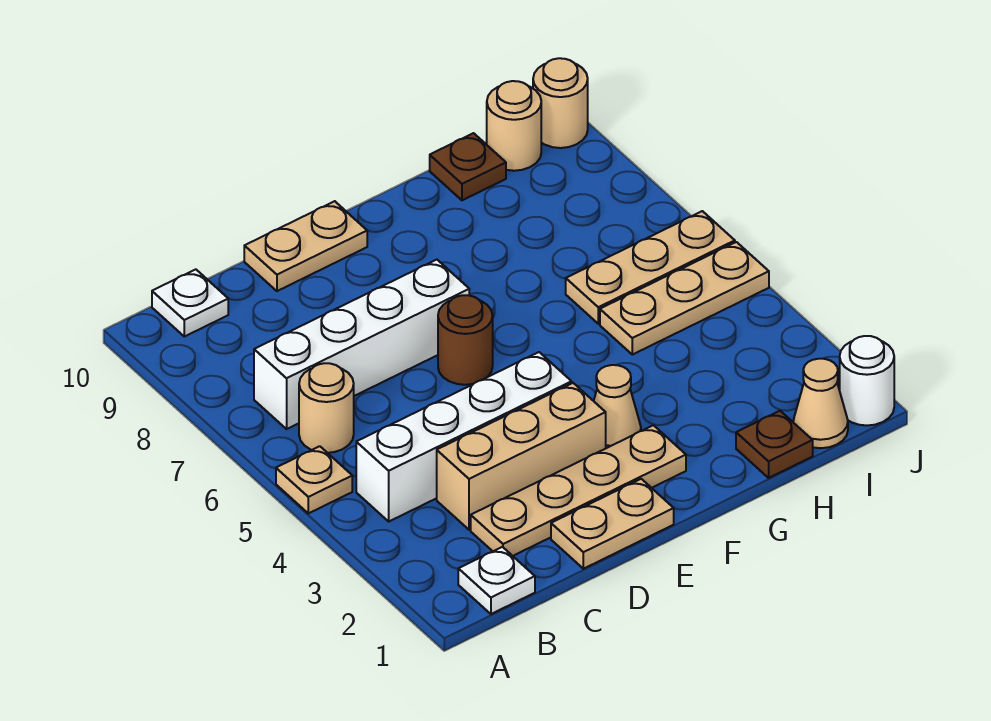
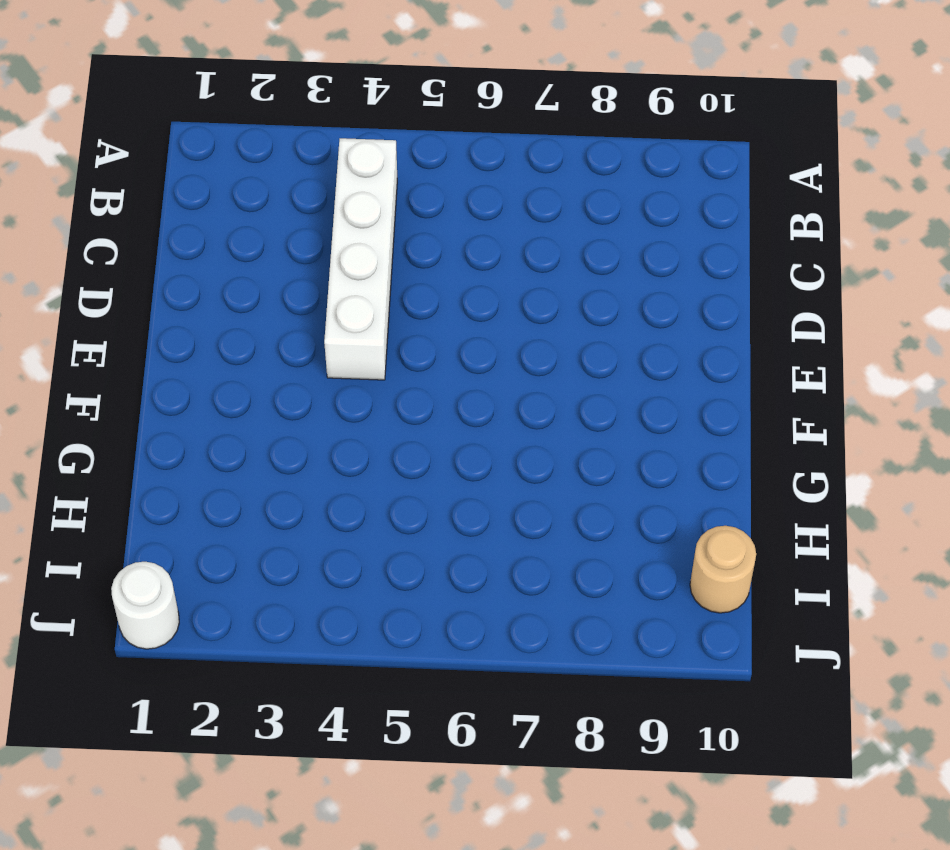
none -> tan 1x1 plate [276,446,352,513]
none -> white 1x1 plate [458,547,535,614]
none -> tan 1x1 round brick [299,363,354,453]

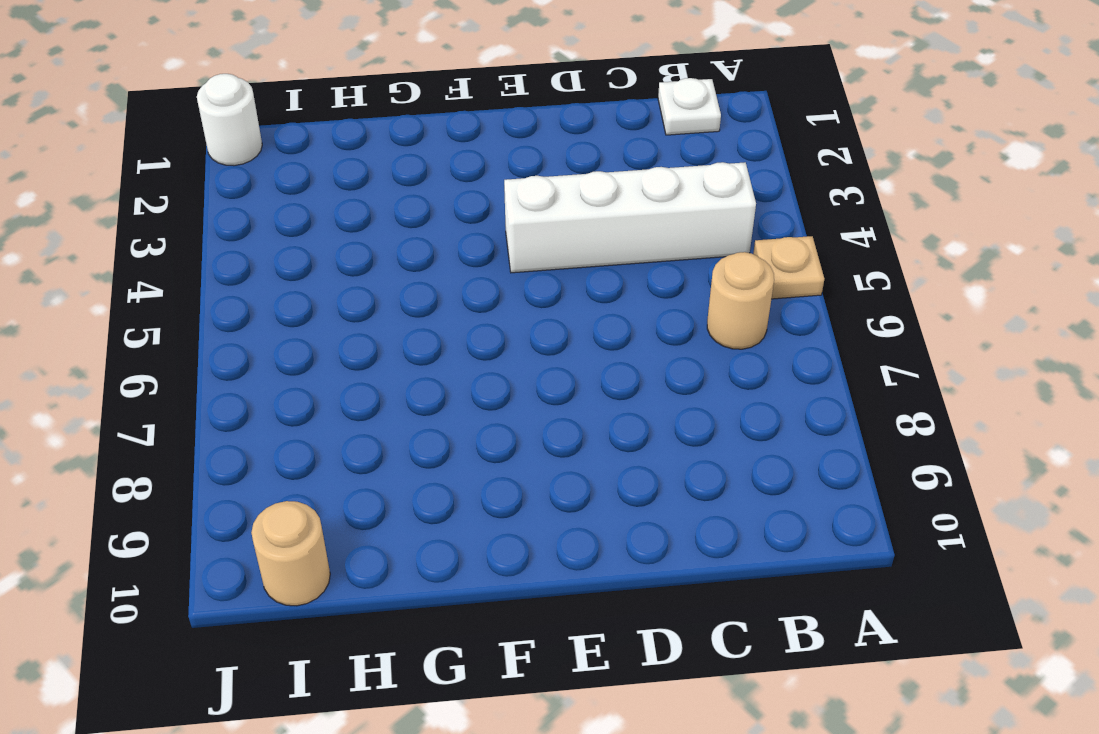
none -> white 1x4 brick [254,260,469,429]
none -> white 1x1 plate [152,269,228,337]
none -> tan 1x4 plate [471,425,686,556]

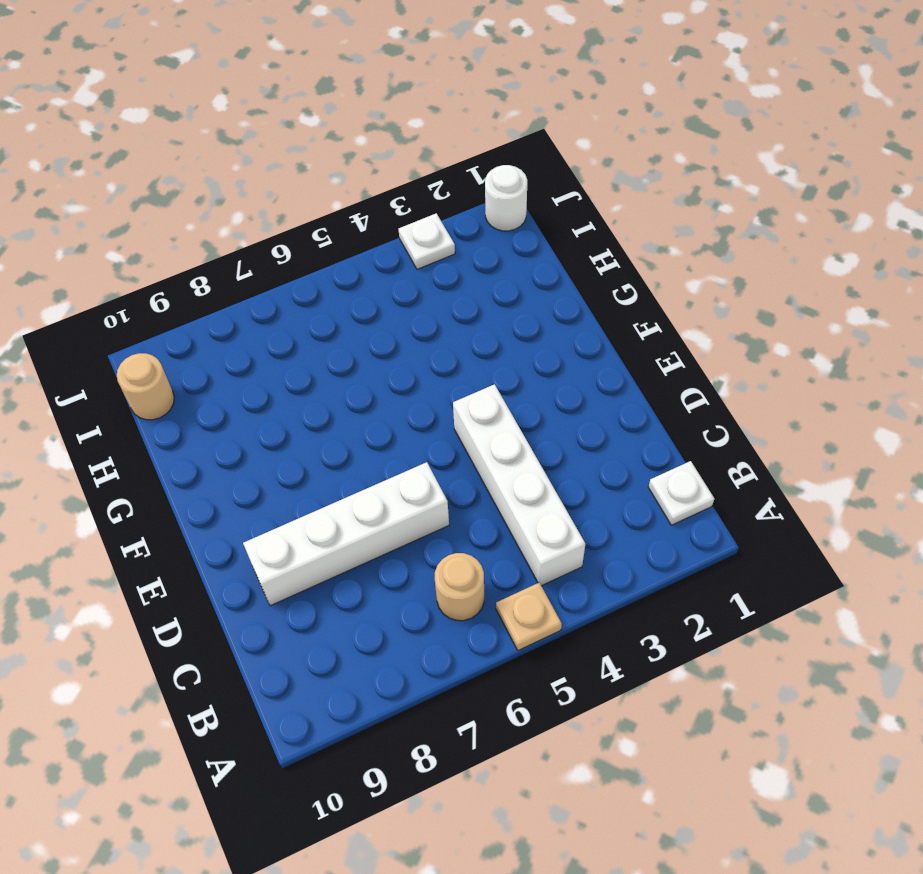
white 1x4 brick [243,462,449,606] -> white 1x4 brick turned to [254,260,469,429]
white 1x1 plate [399,213,455,269] -> white 1x1 plate moved to [152,269,228,337]
none -> tan 1x4 plate [471,425,686,556]
none -> tan 1x3 brick [437,383,606,530]
none -> tan 1x2 plate [551,479,674,569]

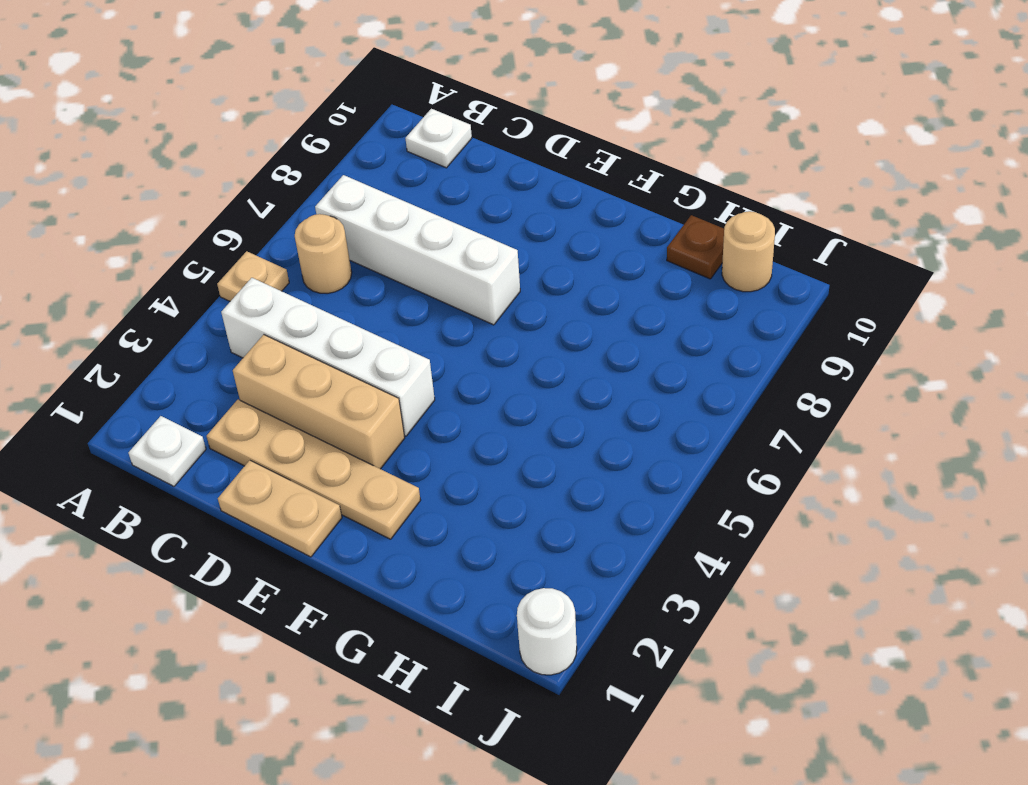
none -> tan 1x2 plate [244,201,367,291]
none -> brown 1x1 round brick [438,295,493,385]
none -> tan 1x1 cone [594,365,641,448]

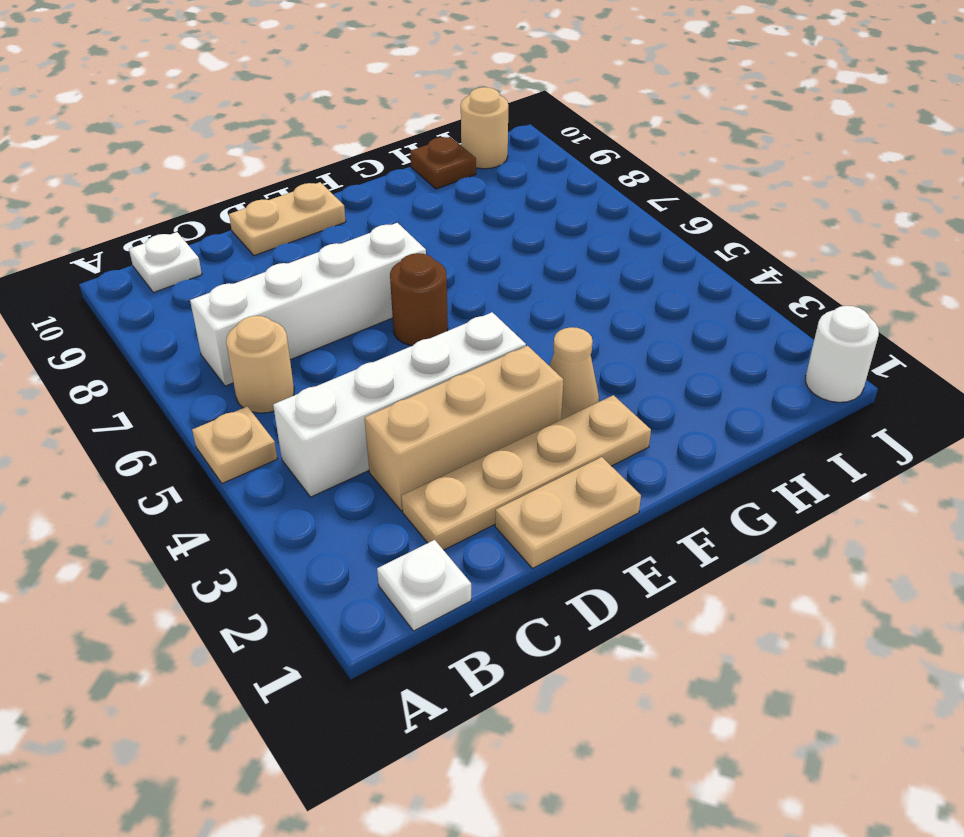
none -> brown 1x1 plate [736,411,813,478]
none -> tan 1x3 plate [600,242,769,355]
none -> tan 1x3 plate [566,211,735,324]

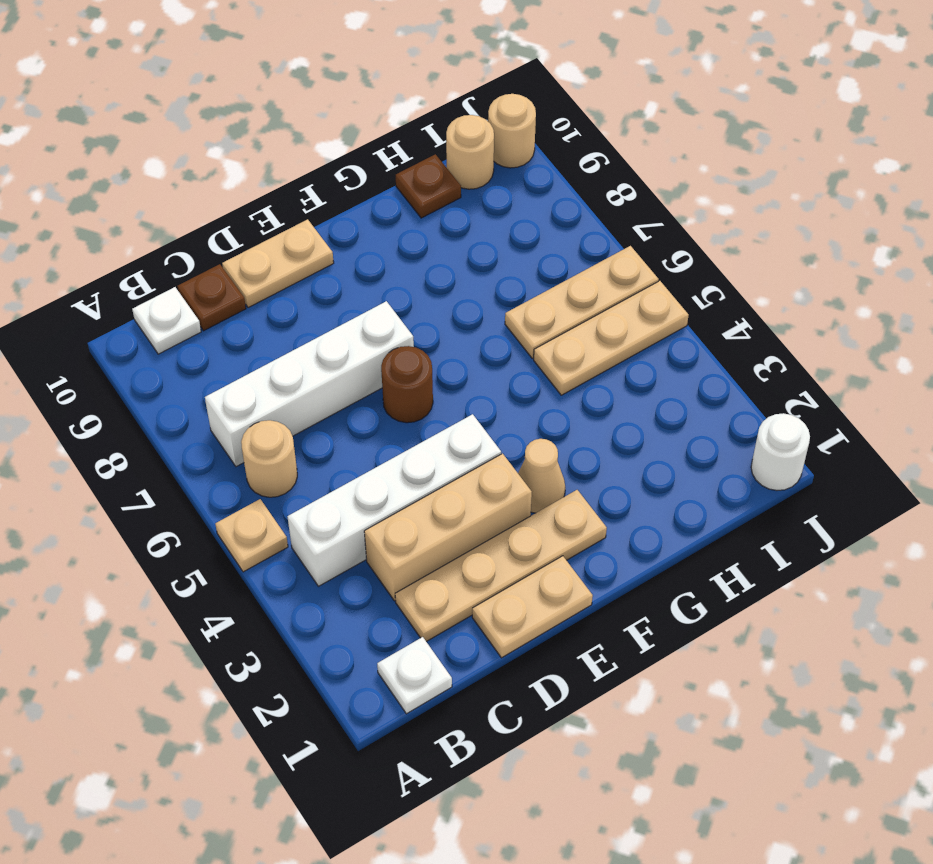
brown 1x1 plate [178,264,246,331] -> brown 1x1 plate moved to [736,411,813,478]
none -> tan 1x1 cone [793,359,848,448]

